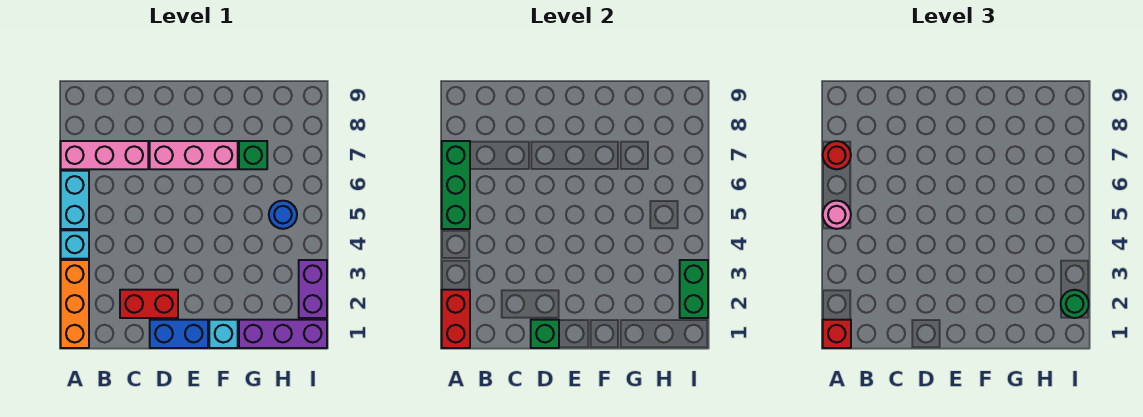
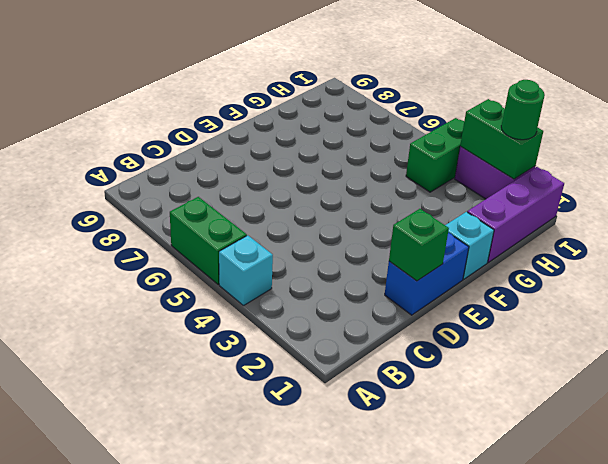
green 1x2 brick [170,197,247,284] -> cyan 1x2 brick [61,171,89,229]
green 1x2 brick [406,118,464,192] -> none
none -> orange 1x3 brick [61,260,89,348]
none -> pink 1x3 brick [61,141,148,169]
none -> red 1x2 brick [120,290,178,318]

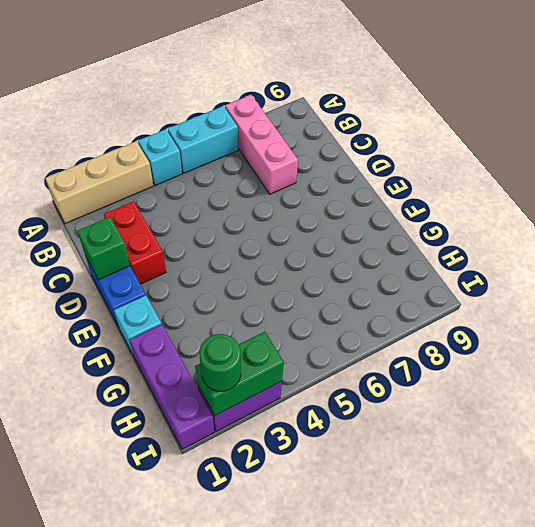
tan 1x3 brick [45,141,153,224] -> orange 1x3 brick [61,260,89,348]
none -> pink 1x3 brick [150,141,238,169]
none -> green 1x1 brick [239,141,267,169]
none -> blue 1x1 round brick [269,201,297,229]

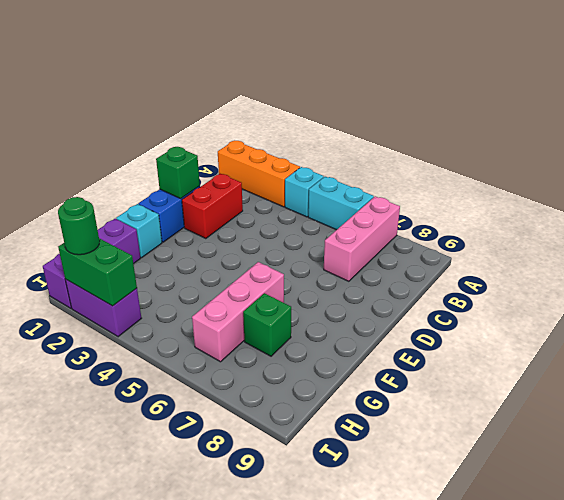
pink 1x3 brick [192,262,284,362] -> pink 1x3 brick moved to [150,141,238,169]
none -> blue 1x1 round brick [269,201,297,229]
none -> red 1x2 brick [442,290,470,348]
none -> green 1x3 brick [442,141,470,229]

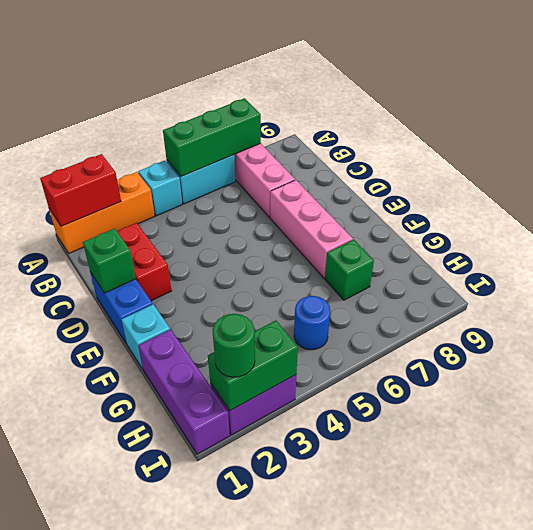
none -> red 1x1 brick [823,320,851,348]
none -> pink 1x1 round brick [823,201,851,229]
none -> red 1x1 round brick [823,141,851,169]

